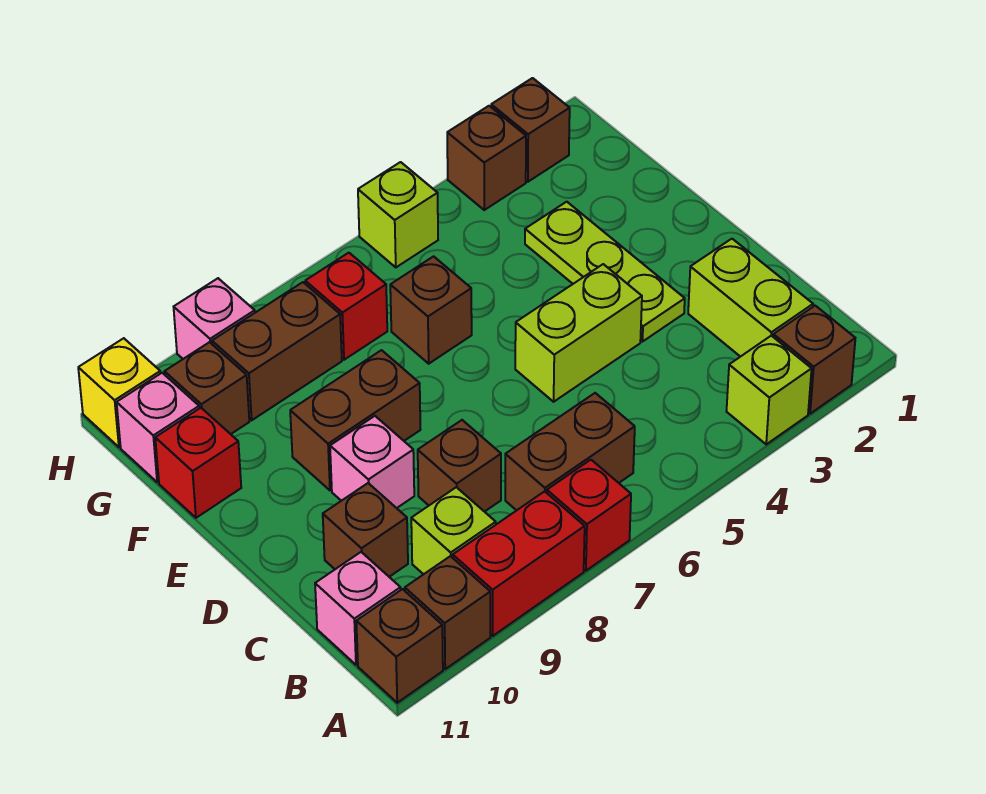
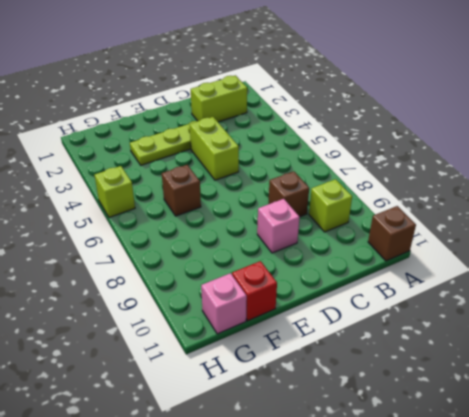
none -> brown 1x1 brick [773,306,855,414]
none -> lime 1x1 brick [726,336,812,444]
none -> red 1x1 brick [547,460,631,571]

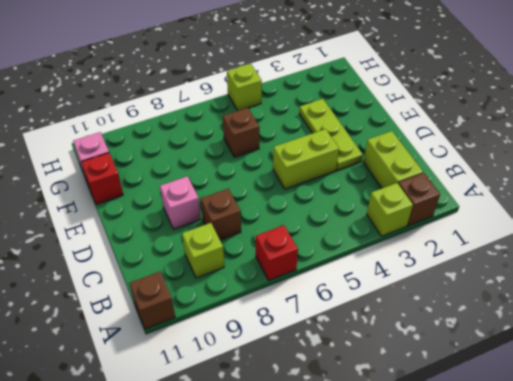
none -> red 1x2 brick [453,491,585,636]
none -> brown 1x1 brick [405,556,490,669]
none -> brown 1x2 brick [505,393,635,510]

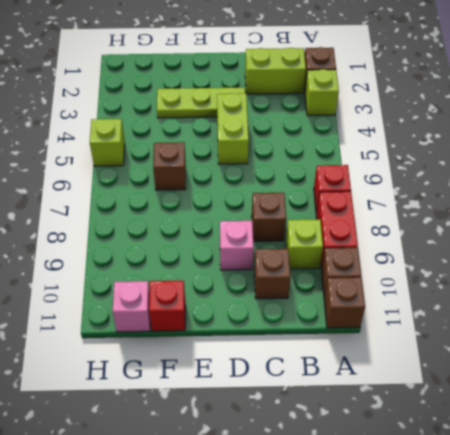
none -> brown 1x2 brick [505,393,635,510]
none -> pink 1x1 brick [315,552,401,665]
none -> brown 1x2 brick [290,350,420,490]

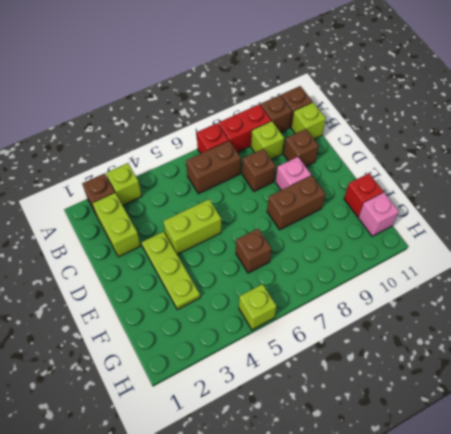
lime 1x1 brick [291,102,326,139] -> pink 1x1 brick [315,552,401,665]
none -> red 1x1 brick [305,253,387,360]
none -> brown 1x2 brick [212,282,342,420]
none -> brown 1x1 brick [165,342,249,434]

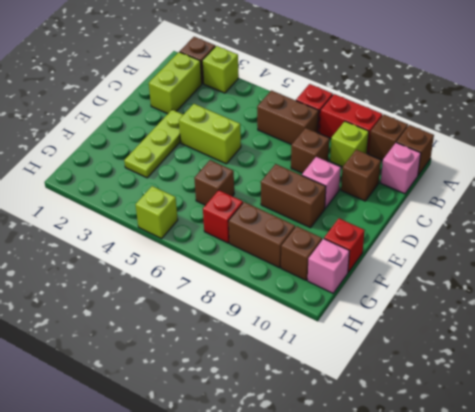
none -> brown 1x1 brick [491,78,570,182]
none -> brown 1x1 brick [447,106,526,210]
none -> pink 1x1 brick [174,278,255,359]

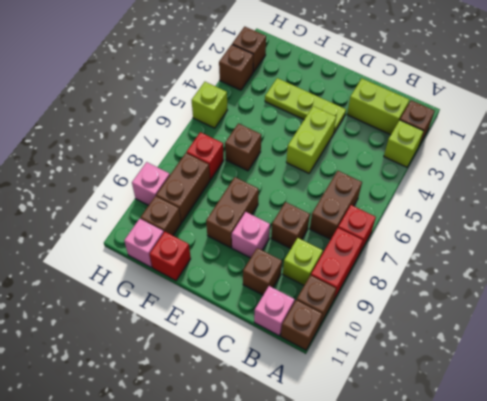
none -> yellow 1x1 brick [78,338,161,447]

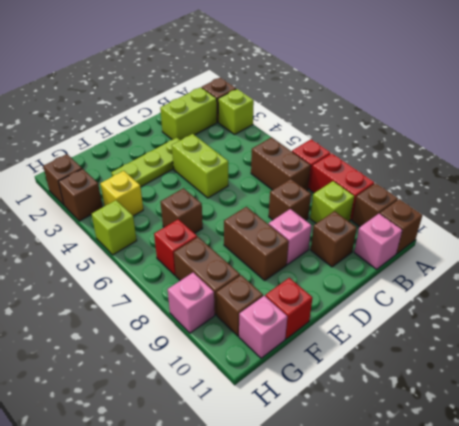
yellow 1x1 brick [100,171,143,216] -> yellow 1x1 brick moved to [78,338,161,447]

